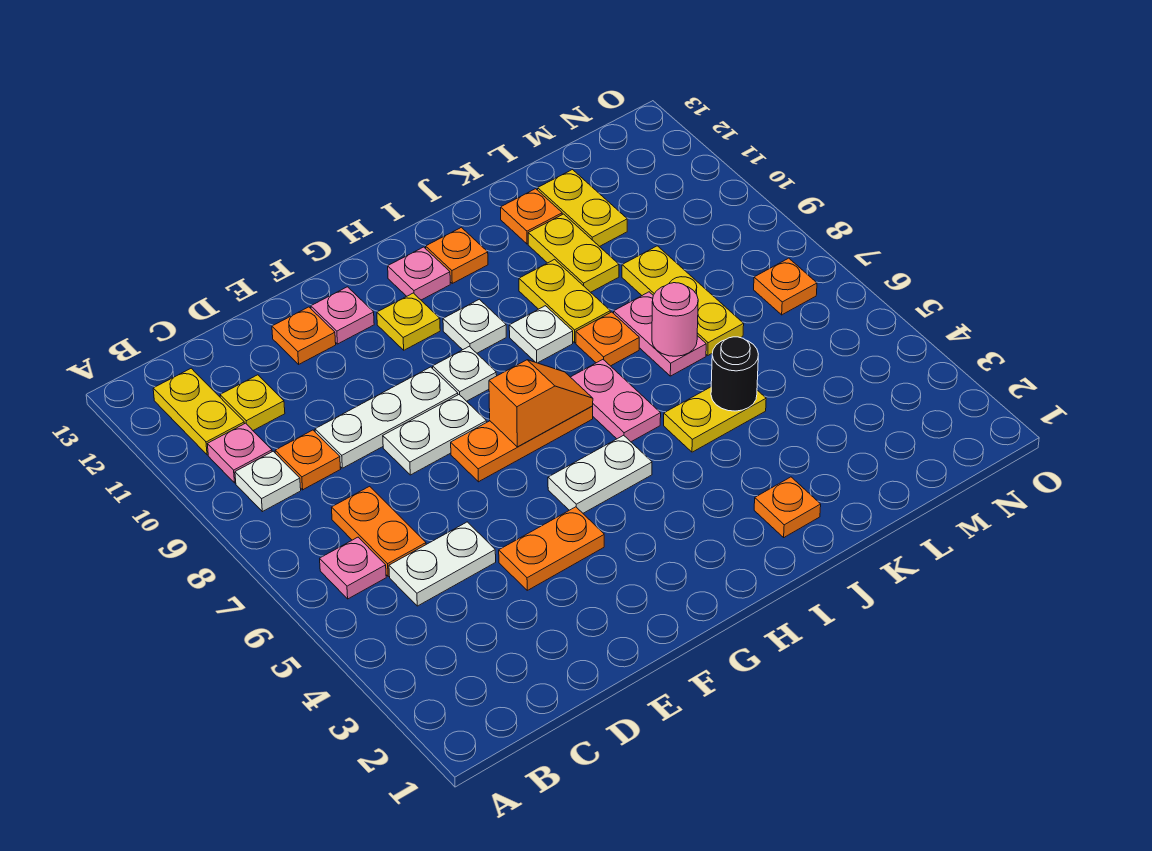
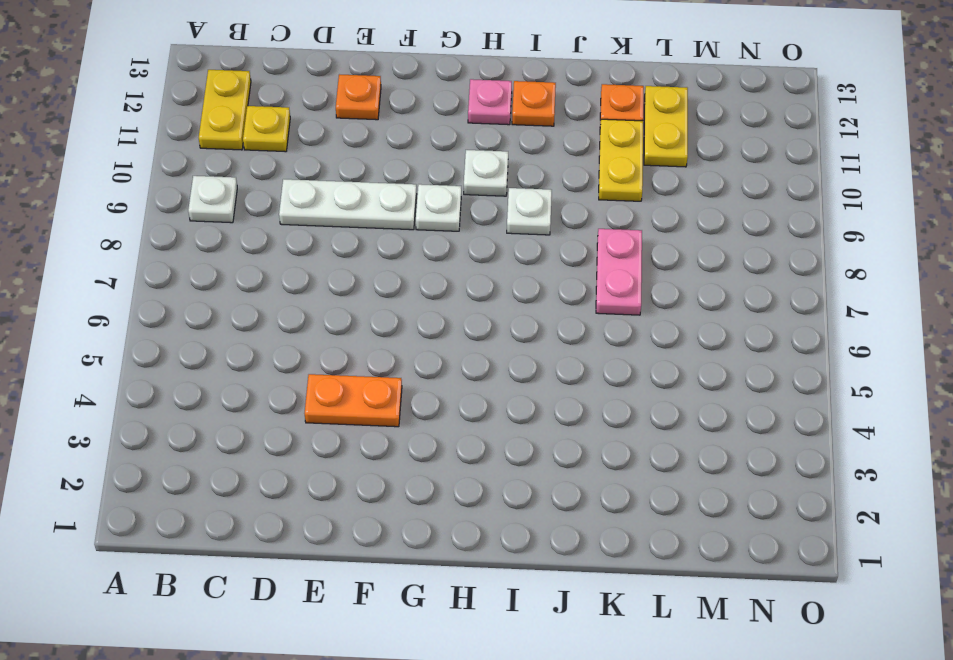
none -> pink 1x1 plate [320,537,386,599]
none -> pink 1x1 plate [208,423,272,483]
none -> white 1x2 plate [389,522,496,606]
none -> orange 1x2 plate [331,486,426,577]

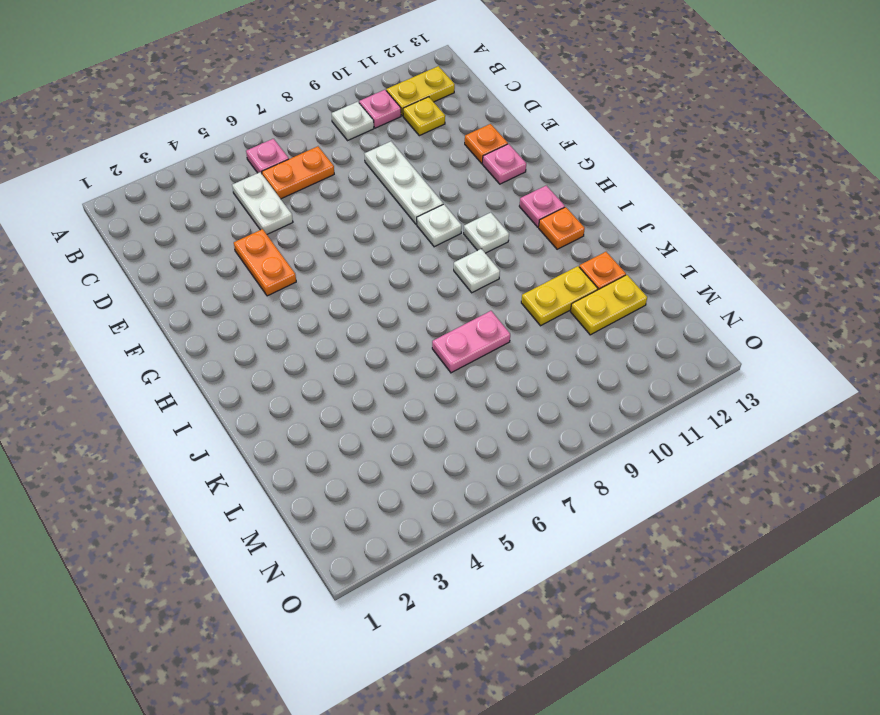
none -> orange 1x1 plate [275,430,340,490]
none -> white 1x2 plate [383,395,487,475]
none -> orange 1x3 plate [451,406,593,482]
none -> white 1x2 plate [548,435,652,513]

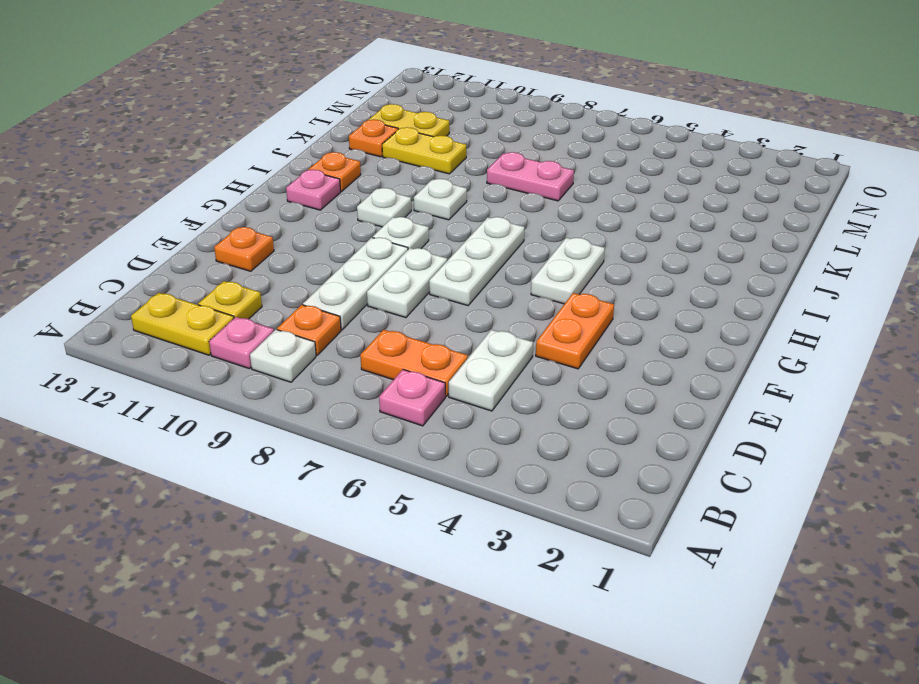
white 1x3 plate [429,217,525,306] -> orange 1x3 plate [451,406,593,482]
none -> pink 1x1 plate [311,287,374,344]
none -> yellow 1x1 plate [377,293,440,350]
none -> pink 1x2 plate [571,360,661,442]
none -> orange 1x1 plate [754,477,821,537]

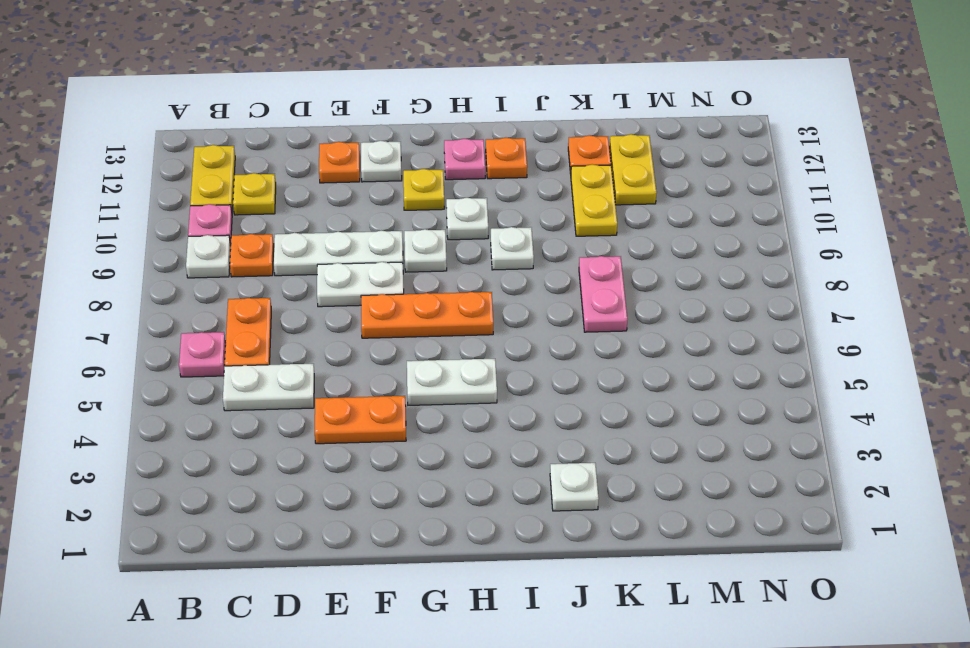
white 1x1 plate [361,141,402,182] -> pink 1x1 plate [311,287,374,344]
white 1x1 plate [550,463,599,511] -> orange 1x1 plate [754,477,821,537]
none -> pink 1x2 plate [571,360,661,442]
none -> yellow 1x2 plate [664,387,766,452]
none -> orange 1x1 plate [576,312,639,366]
none -> yellow 1x2 plate [519,259,610,343]

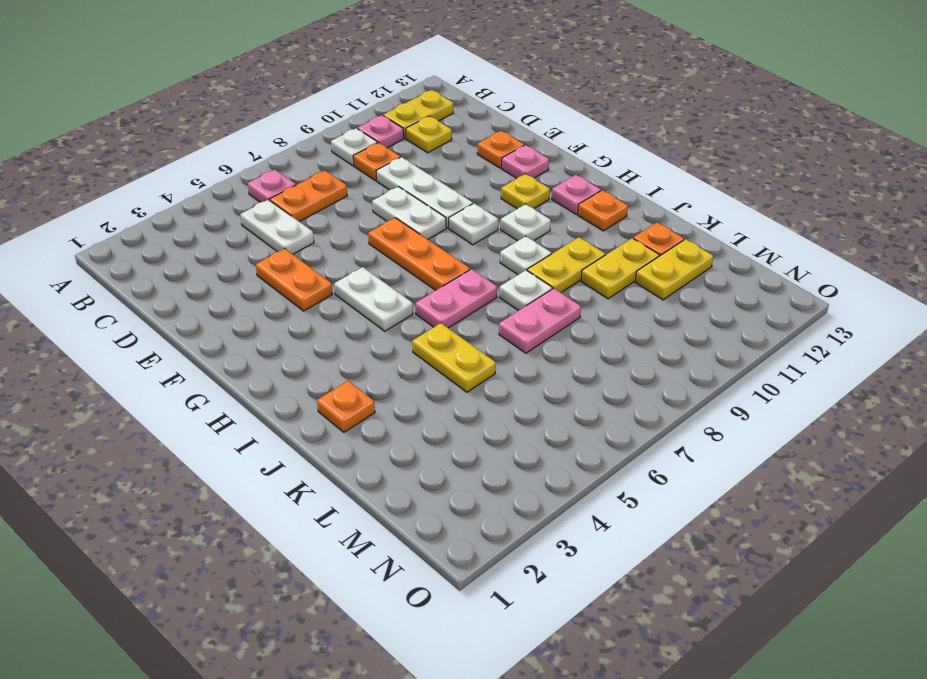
white 1x1 plate [499,270,552,311] -> orange 1x1 plate [576,312,639,366]
none -> yellow 1x3 plate [622,246,744,355]
none -> orange 1x1 plate [754,258,817,315]
none -> orange 1x2 slope [489,360,593,447]
none -> black 1x1 round brick [711,337,758,411]

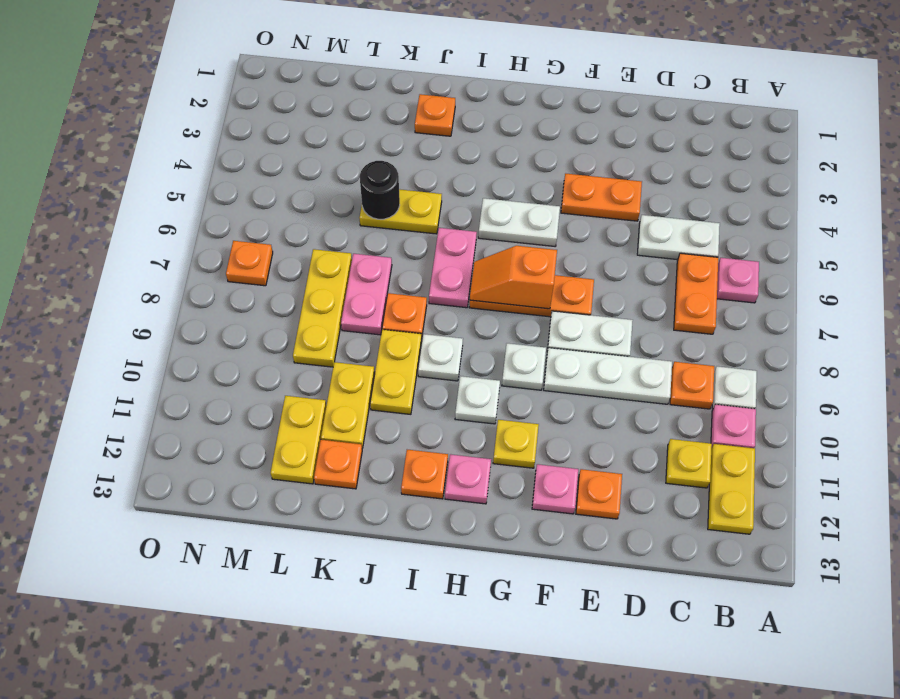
none -> pink 1x1 round brick [652,283,698,356]

